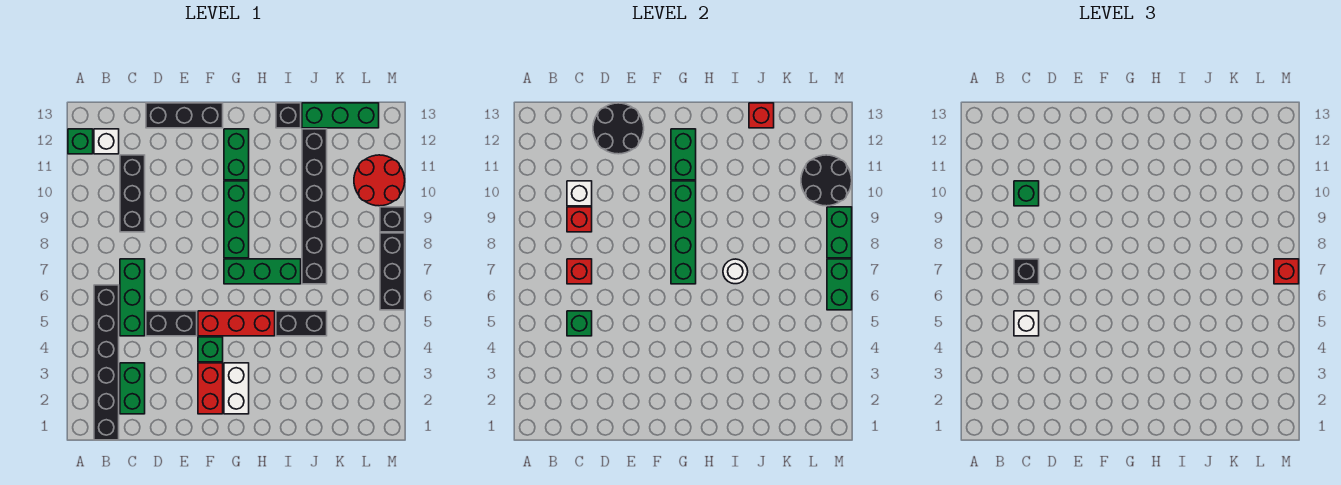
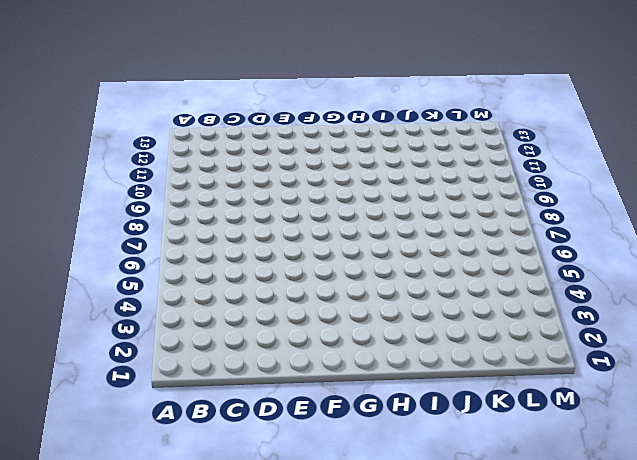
none -> green 1x1 brick [68,129,93,154]
none -> black 1x6 brick [94,285,119,440]
none -> white 1x1 brick [94,129,119,154]
none -> green 1x2 brick [120,363,145,414]

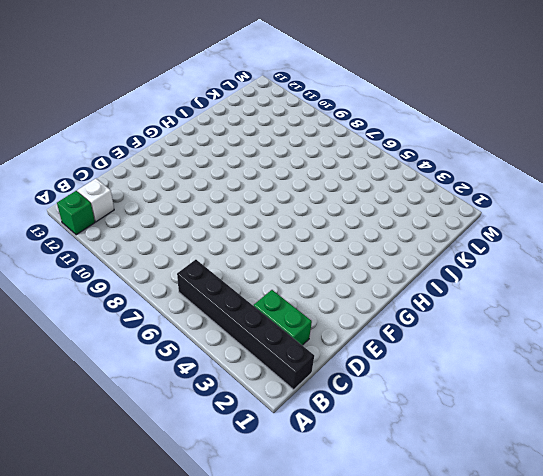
none -> green 1x3 brick [120,259,145,336]
none -> black 1x3 brick [120,155,145,232]
none -> black 1x2 brick [146,311,197,336]
none -> black 1x3 brick [146,103,223,128]

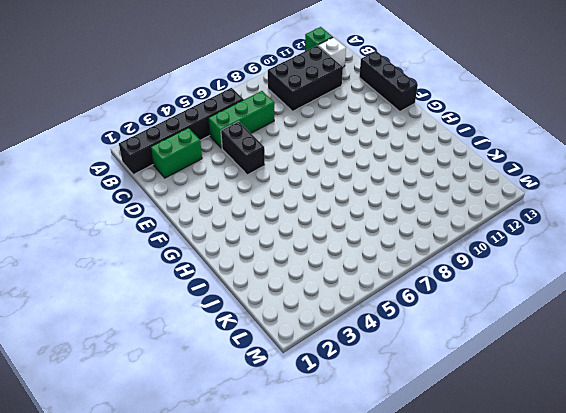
black 2x3 brick [268,45,343,111] -> black 1x3 brick [120,155,145,232]
none -> red 1x2 brick [198,363,223,414]
none -> green 1x1 brick [198,337,223,362]
none -> red 1x3 brick [198,311,275,336]
none -> white 1x2 brick [224,363,249,414]

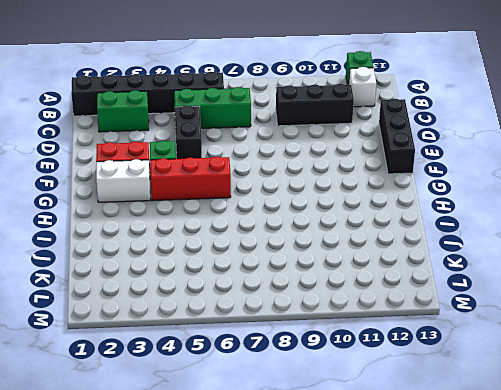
red 1x3 brick [150,157,231,201] -> red 1x3 brick turned to [198,311,275,336]
none -> green 1x3 brick [224,259,301,284]
none -> green 1x3 brick [224,181,249,258]
none -> green 1x2 brick [224,129,249,180]
none -> black 1x2 brick [276,311,327,336]

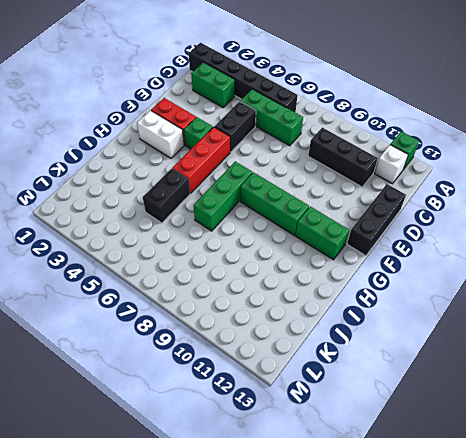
none -> black 1x1 brick [276,103,301,128]
none -> black 1x6 brick [302,129,327,284]
none -> green 1x3 brick [302,103,379,128]
none -> red 2x2 round brick [354,155,405,206]

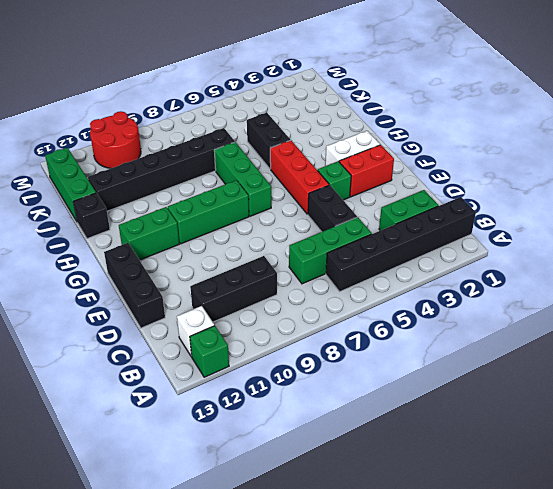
none -> black 1x3 brick [380,233,405,310]
none -> black 1x1 brick [380,207,405,232]
none -> green 1x1 brick [567,311,592,336]
none -> red 1x1 brick [567,259,592,284]

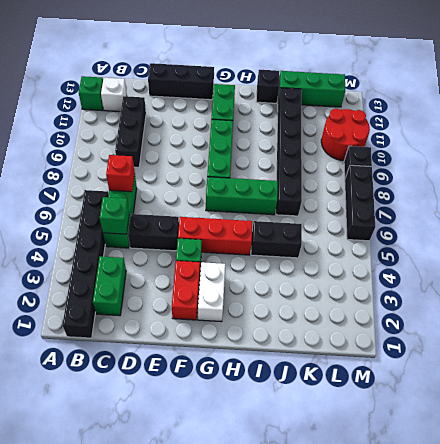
none -> red 1x1 brick [567,207,592,232]
none -> white 1x1 brick [567,181,592,206]
none -> black 2x2 round brick [593,103,644,154]
none -> green 1x4 brick [671,181,696,284]

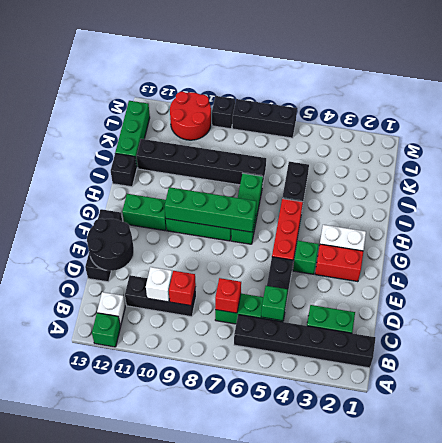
none -> green 1x2 brick [671,129,696,180]
none -> white 1x1 round brick [723,259,748,284]
none -> red 1x1 brick [749,103,774,128]
none -> black 2x2 round brick [801,155,852,206]

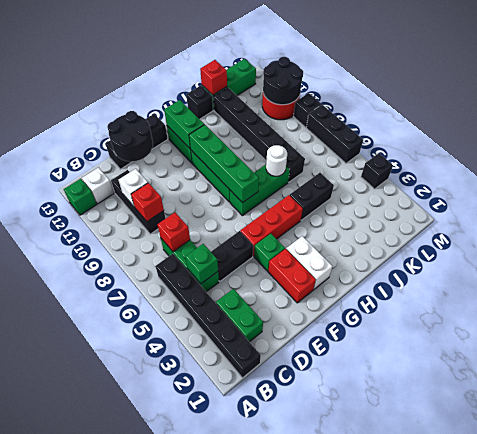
black 1x1 brick [361,153,393,189] -> black 1x1 brick moved to [1014,259,1039,284]
none -> green 1x2 brick [827,259,852,310]
none -> green 1x2 brick [827,207,852,258]
none -> white 1x1 brick [1014,311,1039,336]
none -> green 1x1 brick [1014,181,1039,206]

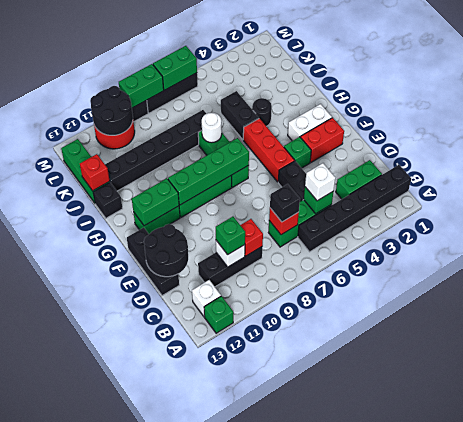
black 1x1 round brick [252,98,272,126] -> none
none -> red 1x1 brick [1274,259,1299,284]

